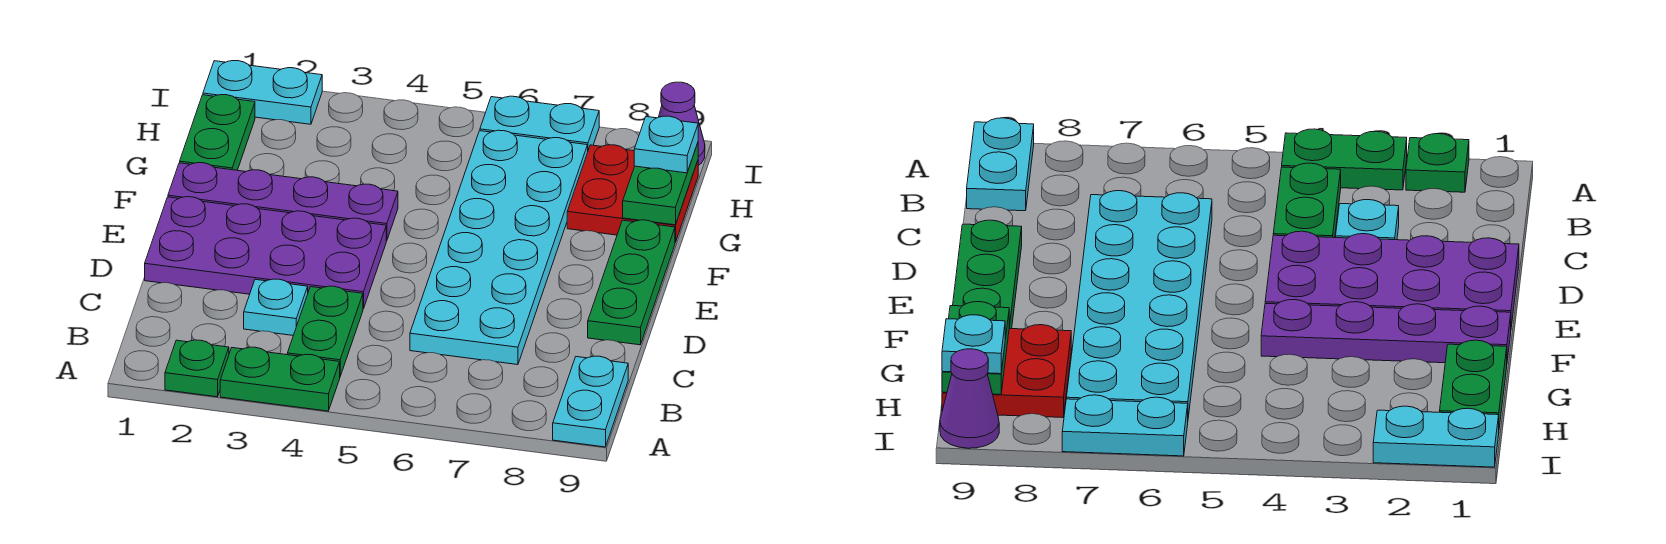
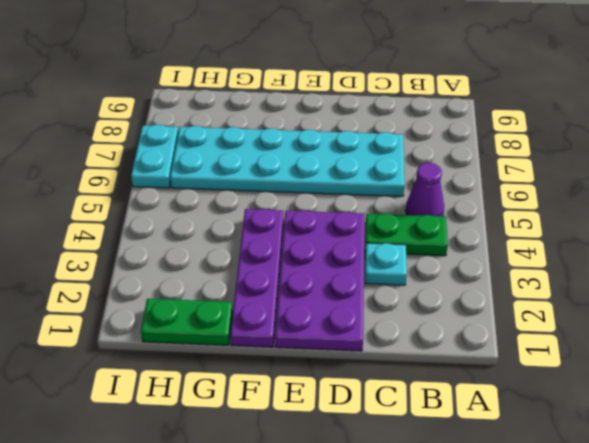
purple 1x1 cone [406,163,444,216] -> purple 1x1 cone moved to [659,82,705,166]
none -> green 1x1 plate [165,340,229,397]
none -> green 1x2 plate [220,347,340,411]
none -> cyan 1x2 plate [553,356,628,447]

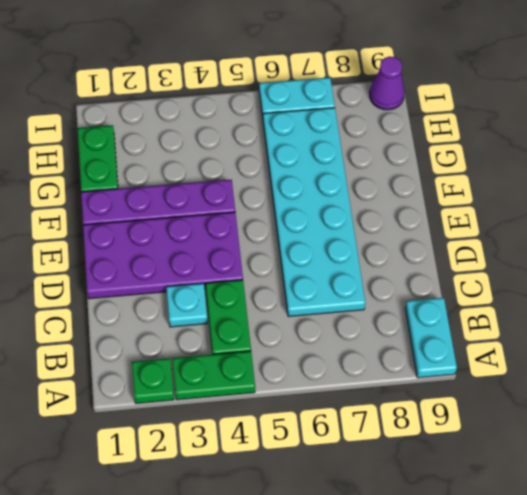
none -> green 1x3 plate [588,220,675,345]
none -> red 2x2 plate [567,145,698,242]
none -> cyan 1x2 plate [203,61,322,124]

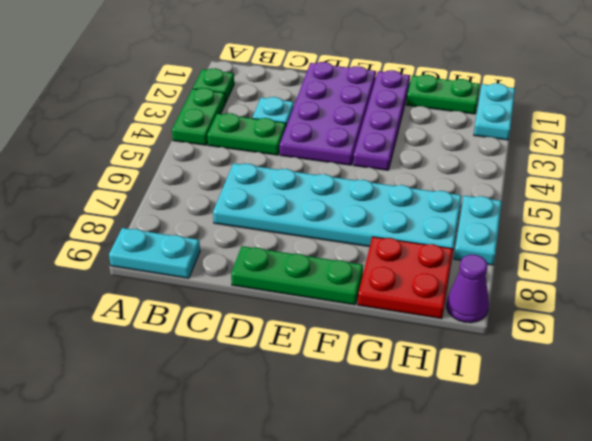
none -> green 1x2 plate [623,143,698,225]
none -> cyan 1x1 plate [634,116,698,173]

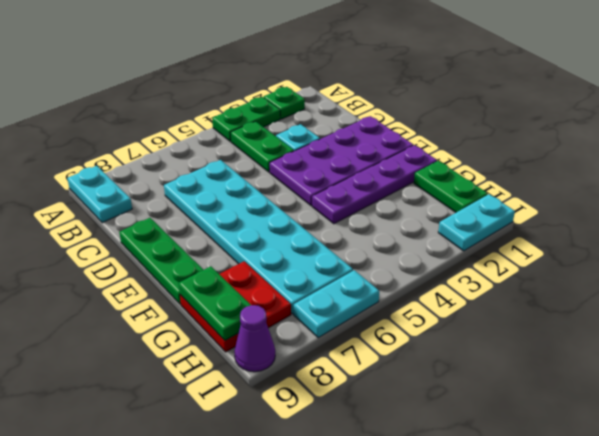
none -> cyan 1x1 plate [634,116,698,173]

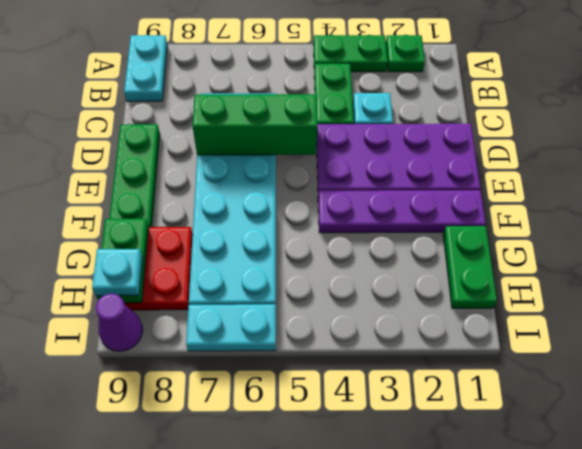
green 1x3 brick [193,94,317,155] -> none
none -> cyan 1x2 plate [203,61,322,124]

